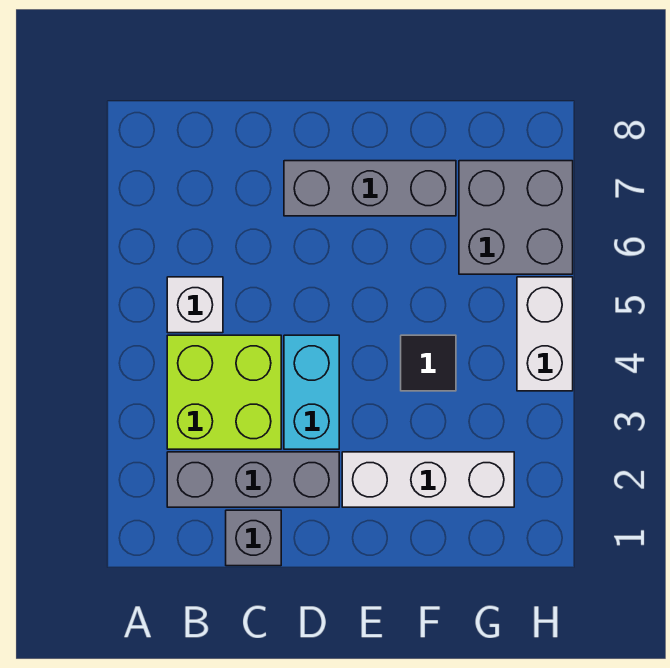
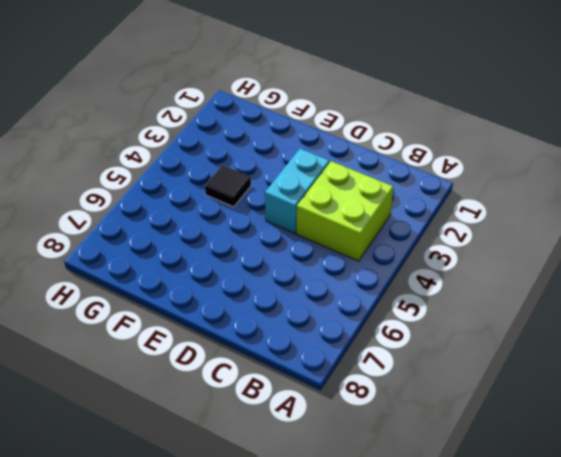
none -> grey 1x3 brick [167,452,339,507]
none -> white 1x1 brick [167,277,223,333]

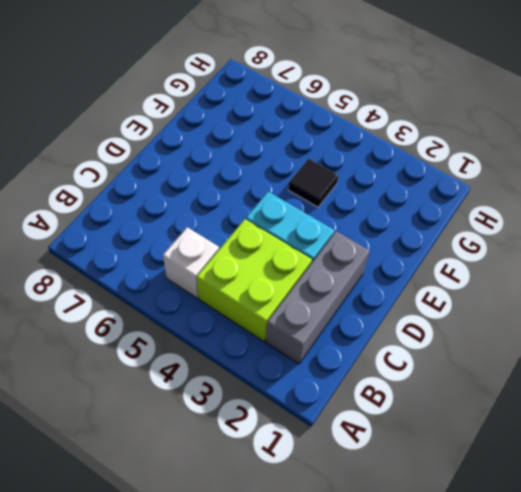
none -> grey 1x1 brick [226,510,281,566]
none -> grey 1x3 brick [284,161,456,216]

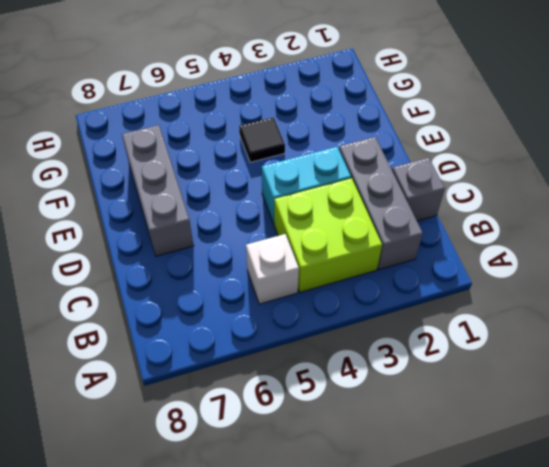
none -> white 1x3 brick [342,452,514,507]
none -> grey 2x2 brick [459,161,573,274]

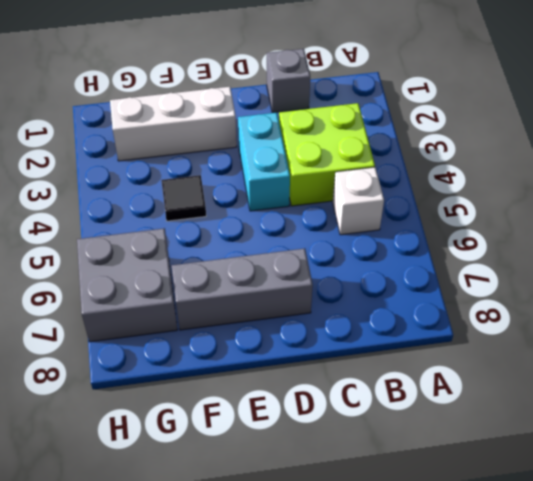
none -> grey 1x3 brick [167,452,339,507]
none -> white 1x2 brick [517,277,573,391]

